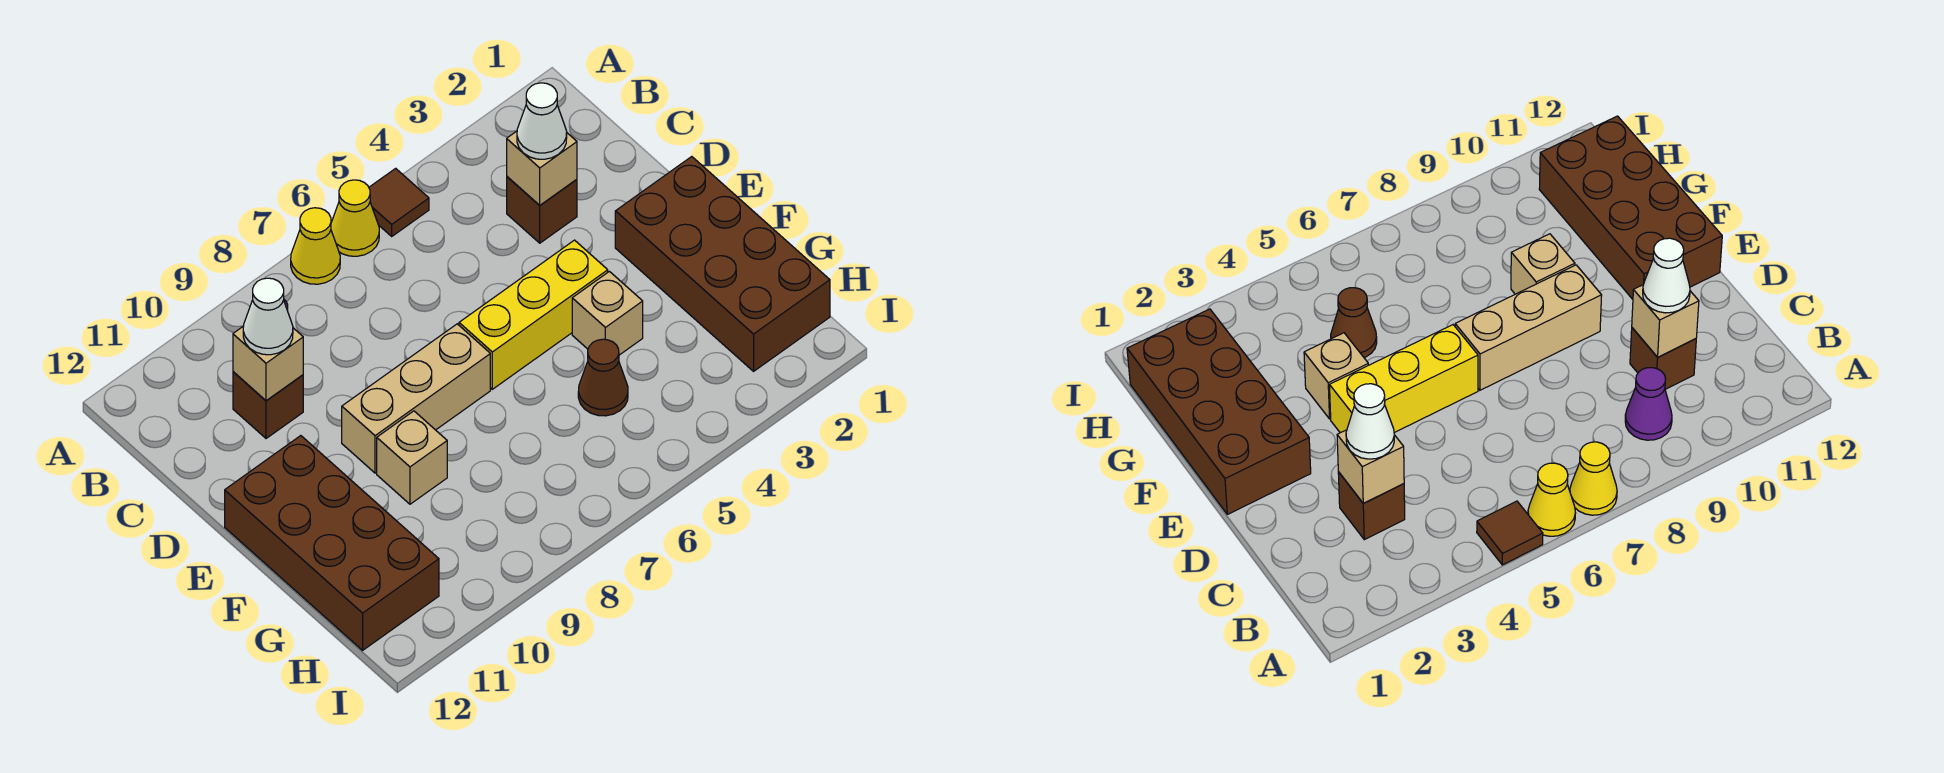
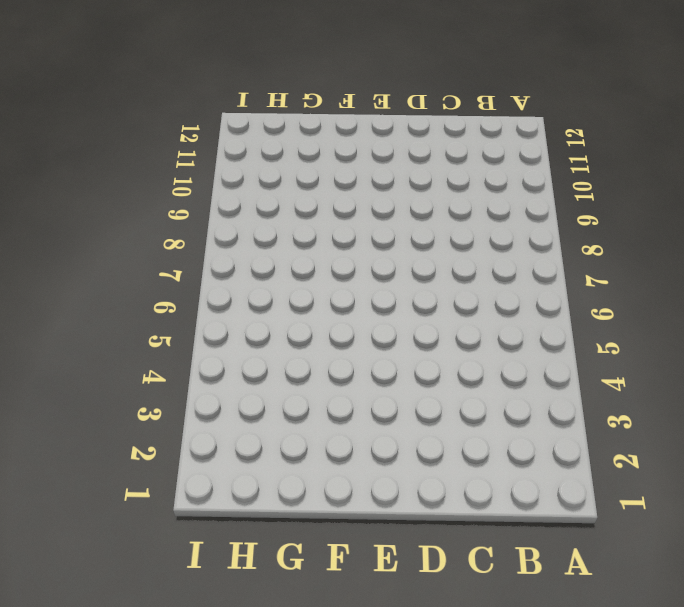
none -> brown 1x1 tile [369,168,429,236]
none -> yellow 1x1 cone [331,180,379,256]
none -> yellow 1x1 cone [291,208,340,284]

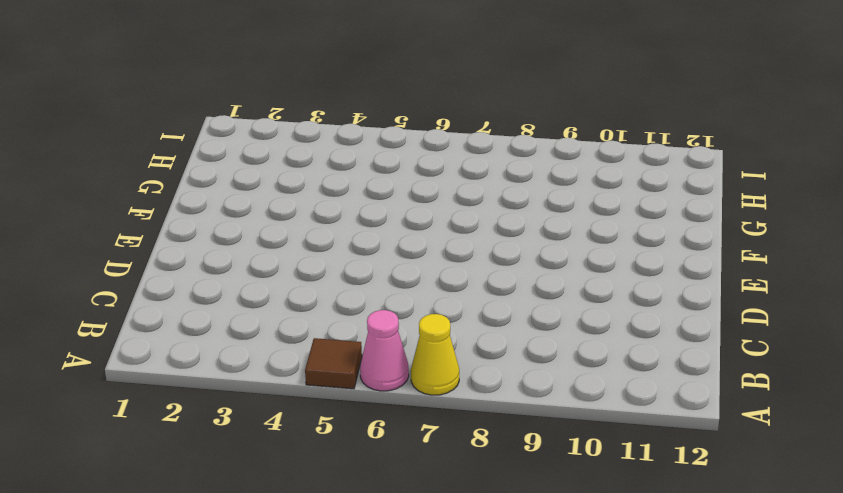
pink 1x1 cone [360,310,409,391] -> yellow 1x1 cone [331,180,379,256]
none -> purple 1x1 cone [1625,368,1672,440]
none -> brown 1x1 brick [507,177,577,243]
none -> brown 1x1 brick [233,372,303,438]

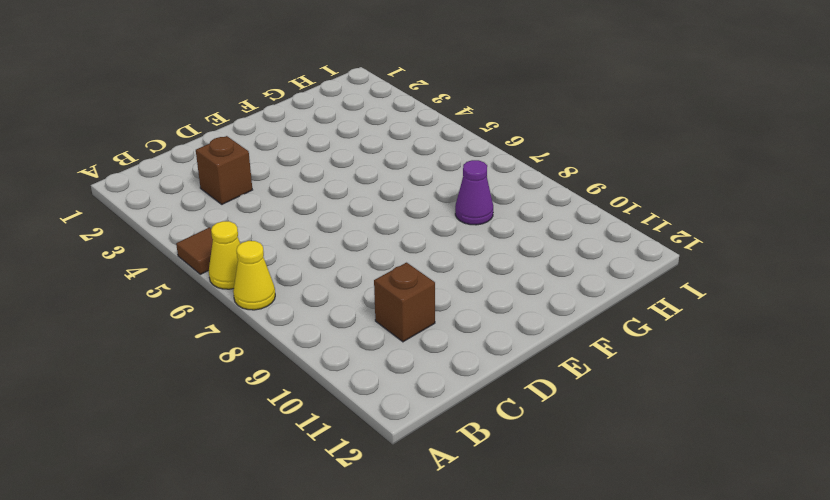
purple 1x1 cone [455,160,493,225] -> purple 1x1 cone moved to [1625,368,1672,440]
none -> brown 2x4 brick [615,157,830,371]
none -> yellow 1x3 brick [459,240,608,389]
none -> tan 1x3 brick [342,324,490,473]

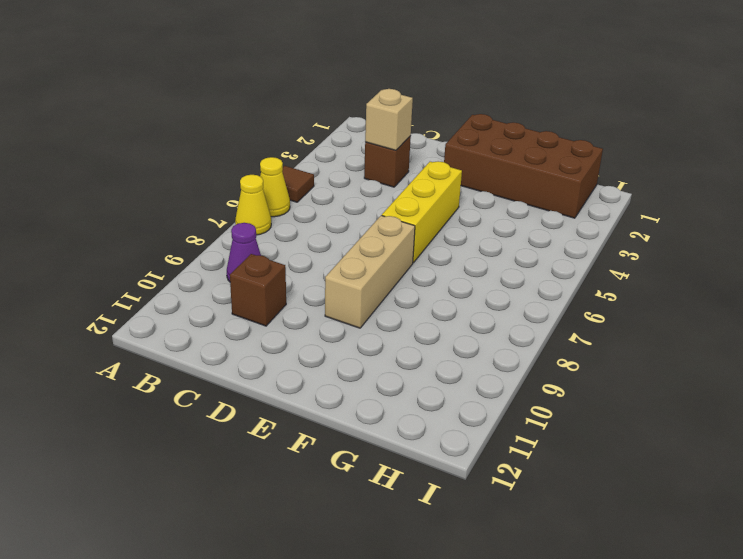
none -> brown 2x4 brick [225,436,439,650]
none -> tan 1x1 brick [572,271,643,355]
none -> tan 1x1 brick [377,411,447,504]

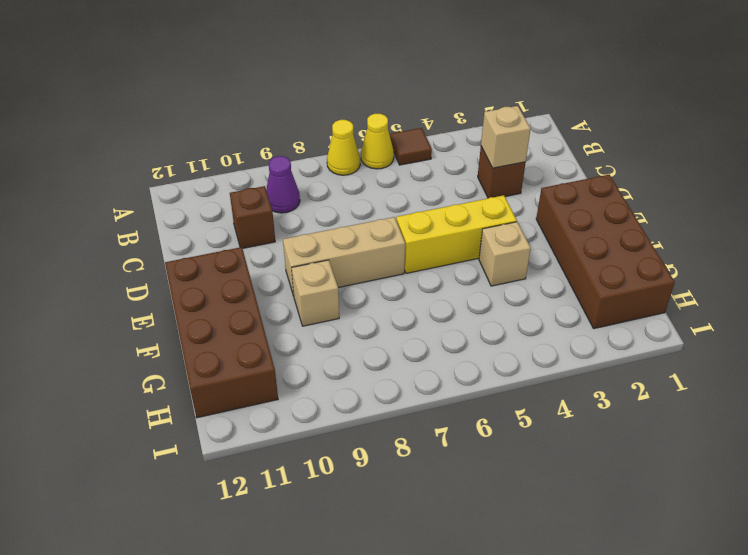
none -> brown 1x1 cone [578,339,628,416]
none -> tan 1x1 brick [233,326,303,401]
none -> white 1x1 cone [517,83,567,159]

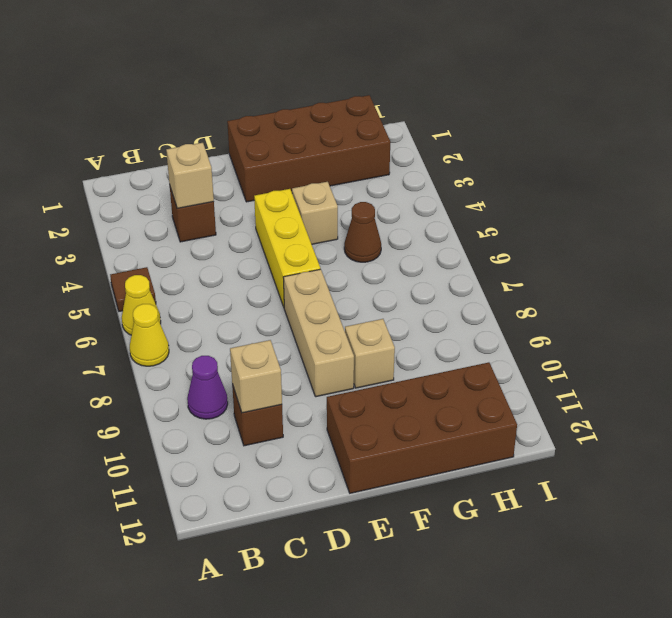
none -> white 1x1 cone [517,83,567,159]
none -> white 1x1 cone [243,278,293,355]

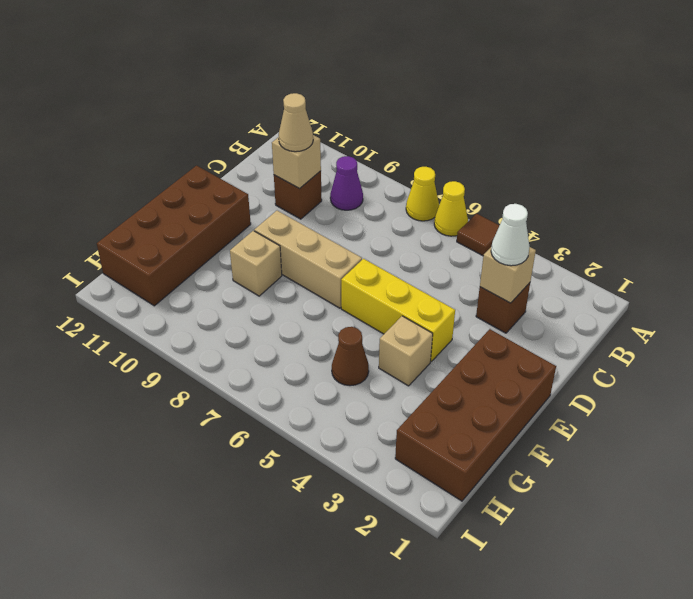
tan 1x1 cone [279,93,313,152] -> white 1x1 cone [243,278,293,355]

